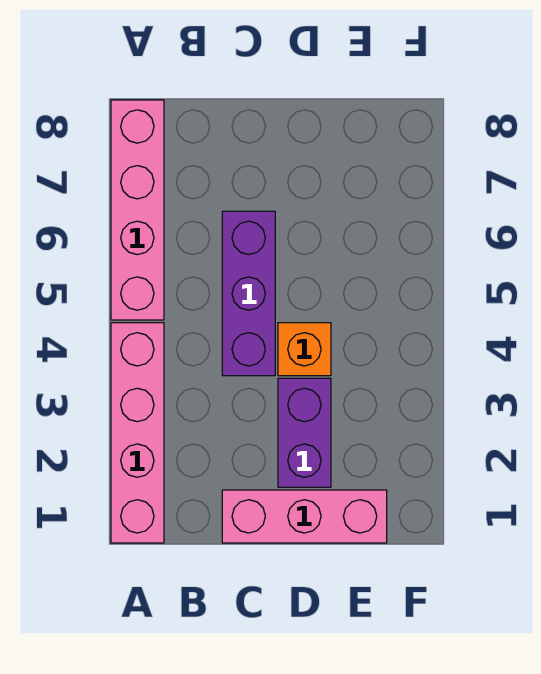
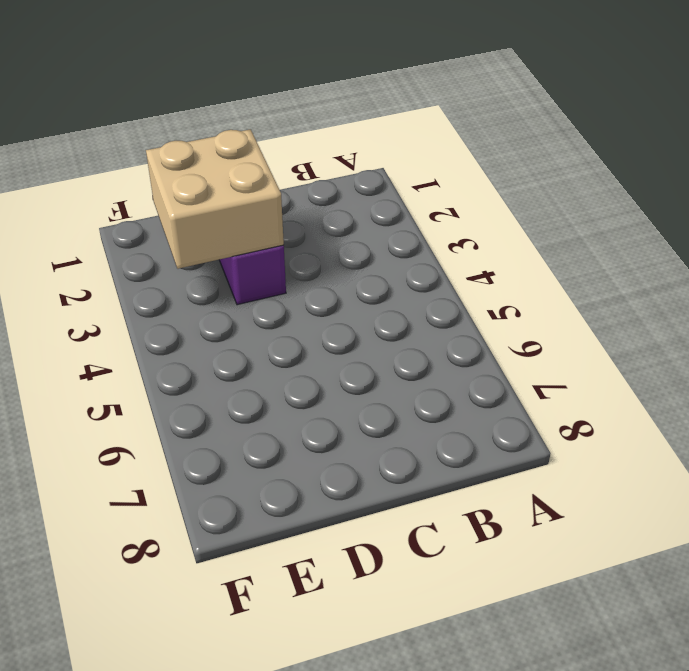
tan 2x2 brick [146,129,284,269] -> none
none -> pink 1x4 brick [111,323,164,543]
none -> pink 1x4 brick [111,100,164,320]

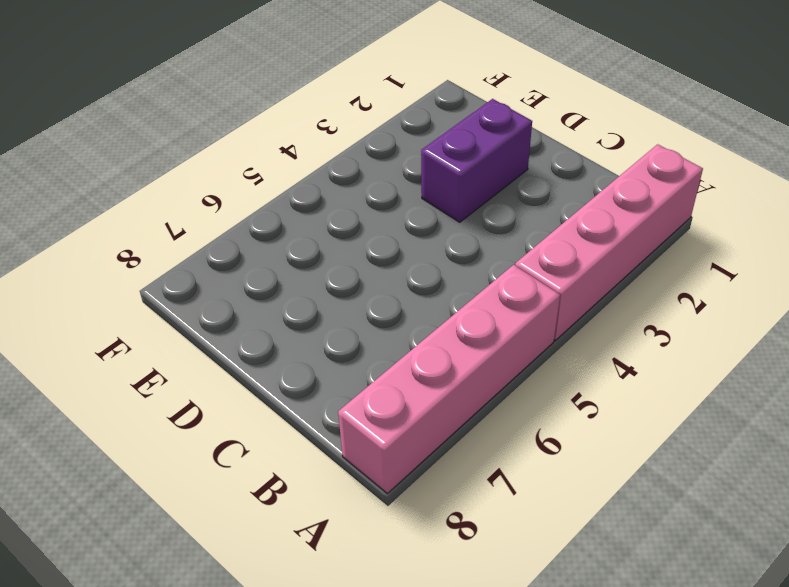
none -> pink 1x3 brick [222,490,387,543]
none -> purple 1x3 brick [222,211,275,376]

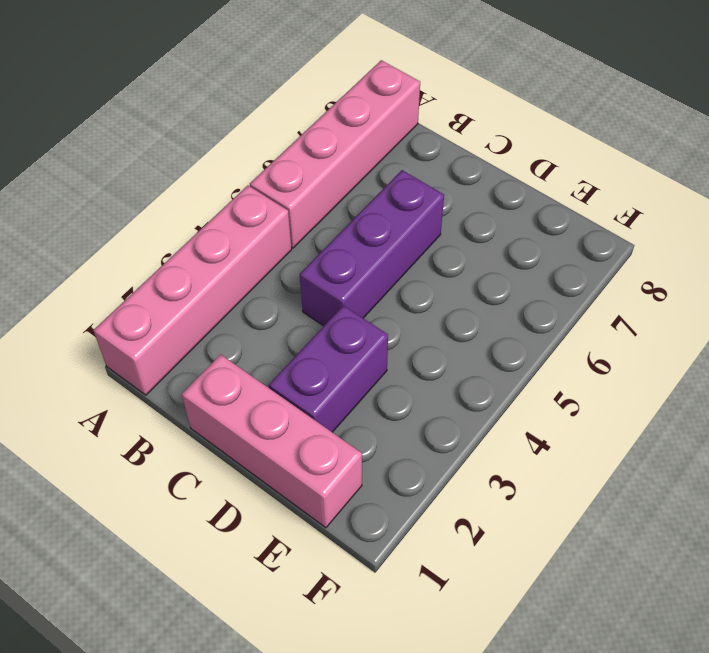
none -> orange 1x1 brick [278,323,331,376]

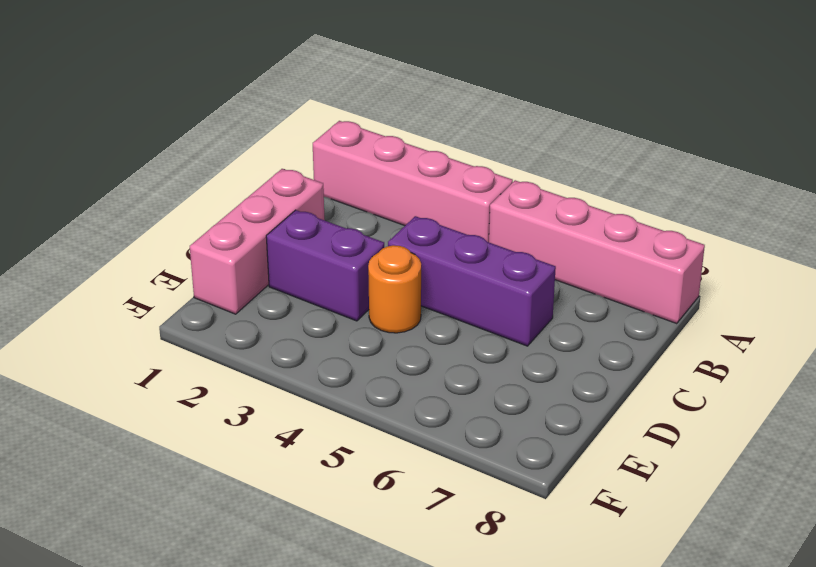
orange 1x1 round brick [368,245,421,333] -> orange 1x1 brick [278,323,331,376]

